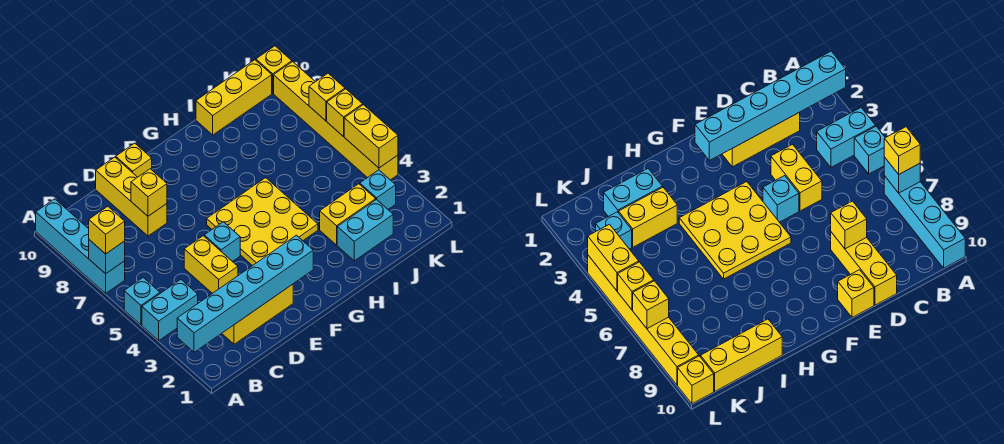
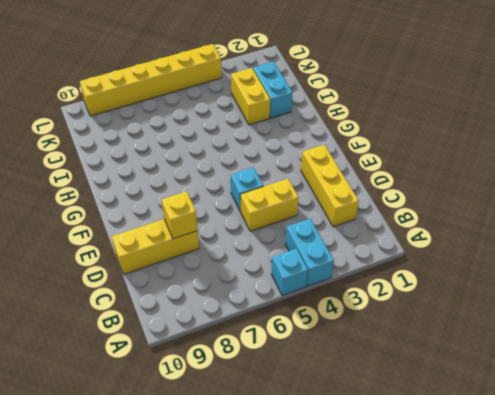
none -> cyan 1x4 brick [36,199,125,293]
none -> yellow 1x1 brick [116,143,152,177]
none -> yellow 3x3 plate [207,178,318,266]

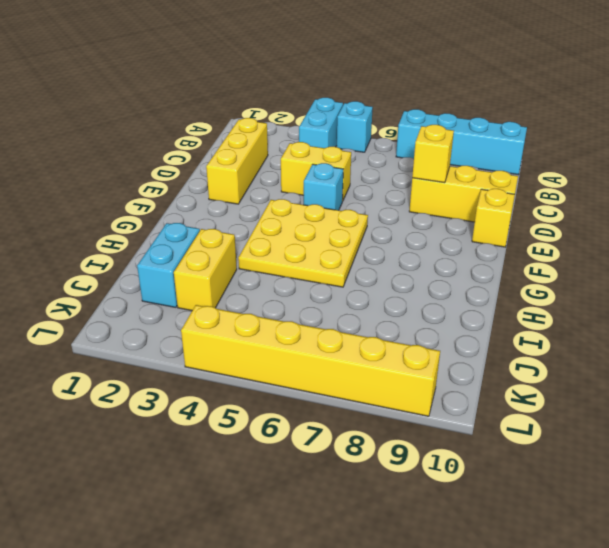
none -> yellow 1x3 brick [196,60,272,135]
none -> cyan 1x1 brick [360,170,396,209]
none -> yellow 1x1 brick [256,46,292,93]

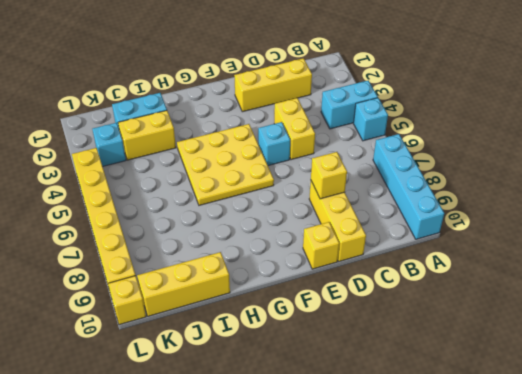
none -> cyan 1x6 brick [177,235,313,352]
none -> cyan 1x1 brick [89,240,125,274]
none -> yellow 1x2 brick [344,105,398,168]

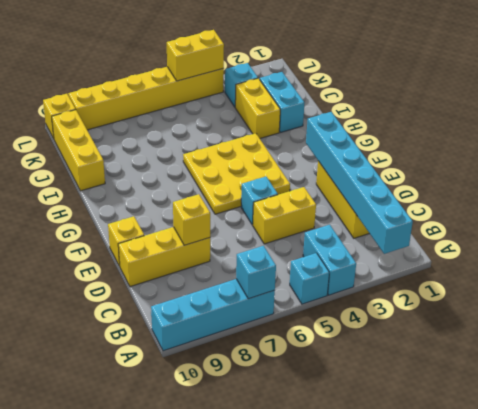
none -> yellow 1x1 brick [327,89,363,137]
none -> yellow 1x1 brick [309,73,345,121]
none -> yellow 1x1 brick [89,206,125,254]

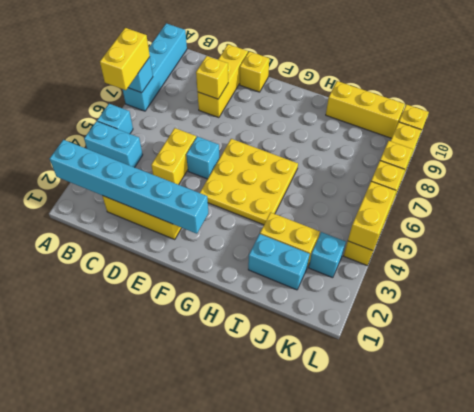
yellow 1x2 brick [100,28,150,90] -> yellow 1x1 brick [89,206,125,254]

